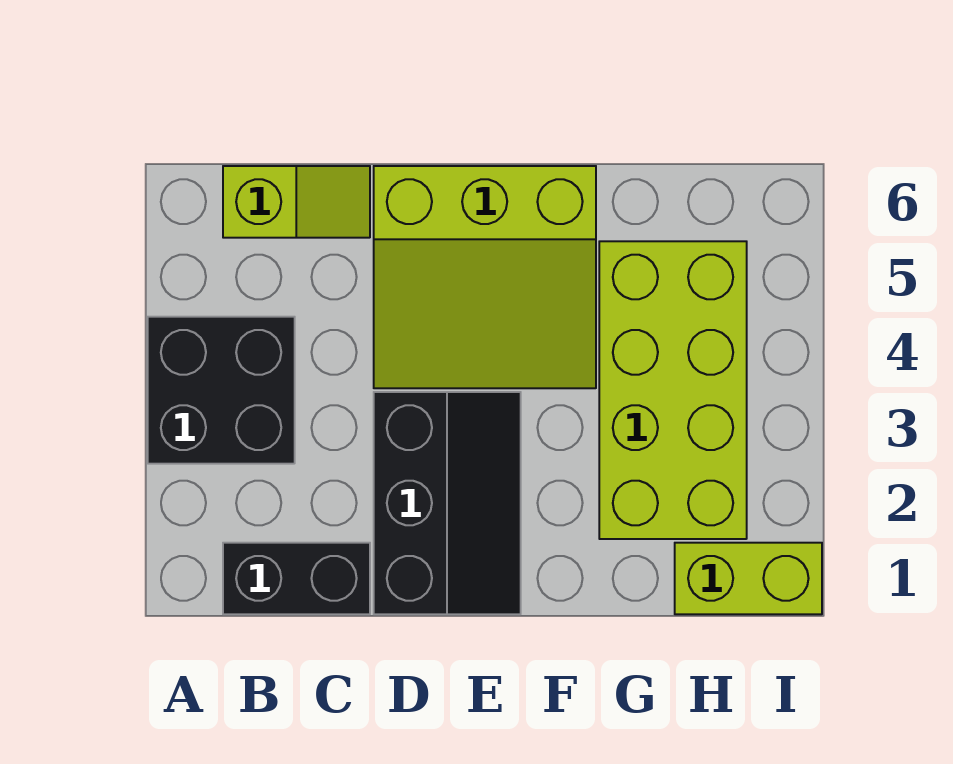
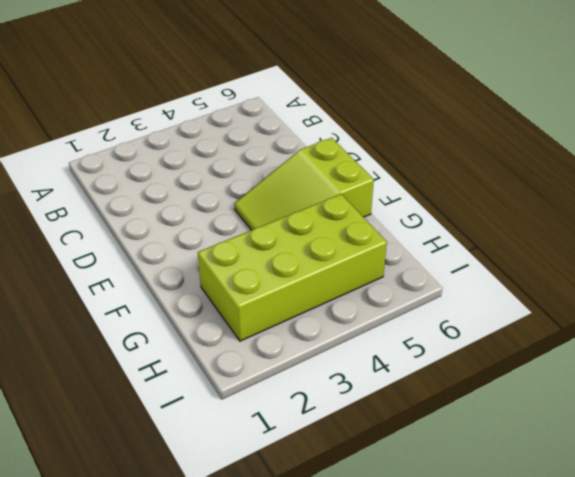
lime 2x3 slope [234,138,374,230] -> lime 3x3 slope [374,166,596,388]
none -> black 2x2 brick [148,317,295,464]
none -> black 1x2 brick [223,543,370,614]

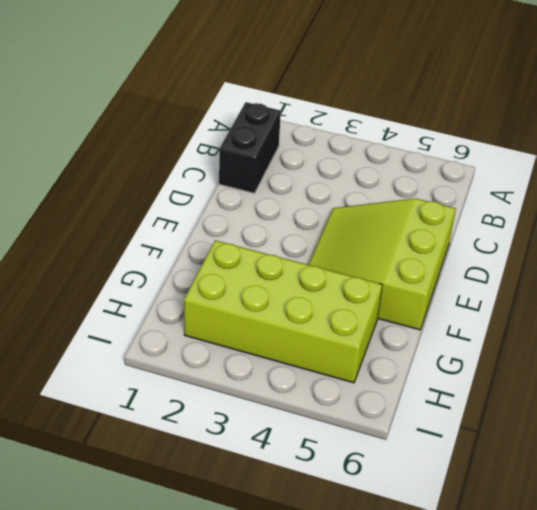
none -> black 2x2 brick [148,317,295,464]
none -> lime 1x2 slope [223,166,370,238]

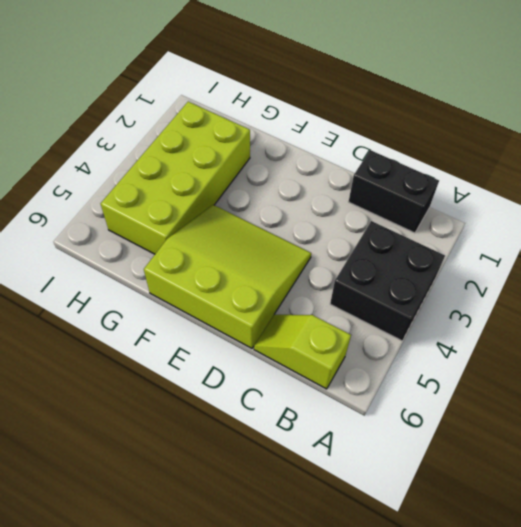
none -> black 2x3 slope [374,392,521,614]
none -> lime 1x2 brick [675,543,822,614]

